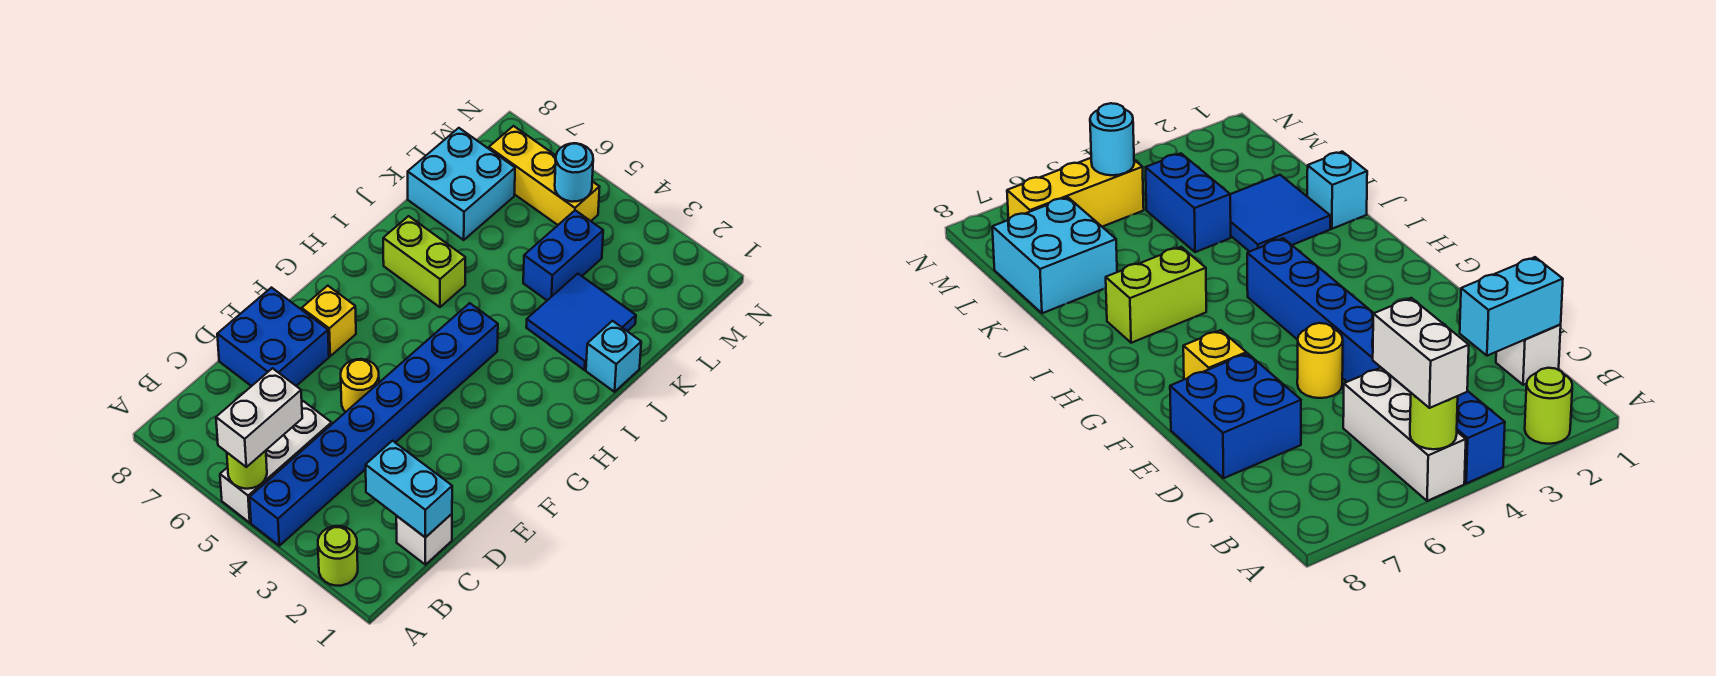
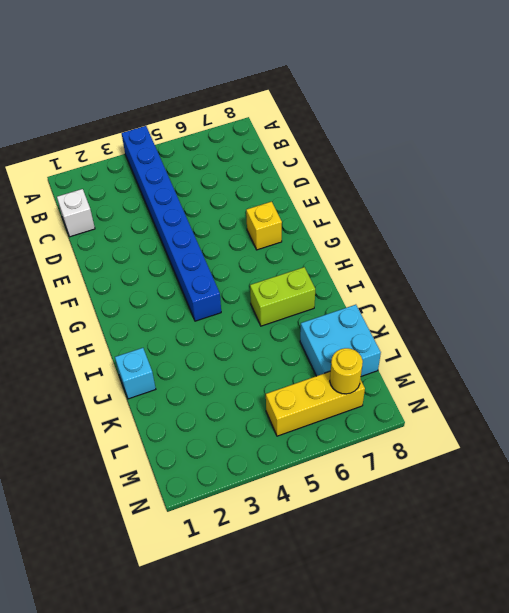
yellow 1x1 round brick [330,348,363,394] -> yellow 1x1 round brick moved to [341,359,379,412]
none -> lime 1x1 round brick [318,526,358,586]
none -> white 1x3 brick [220,401,332,523]
none -> blue 2x2 brick [217,288,329,386]

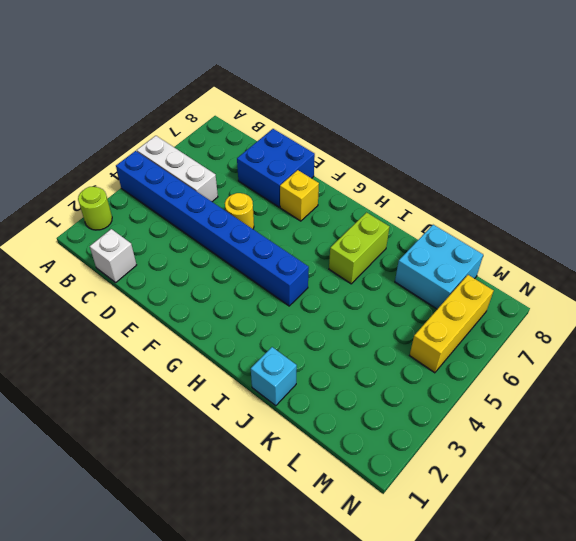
none -> blue 2x2 tile [526,274,636,370]
none -> blue 1x2 brick [523,210,603,300]
none -> lime 1x1 round brick [227,451,267,489]

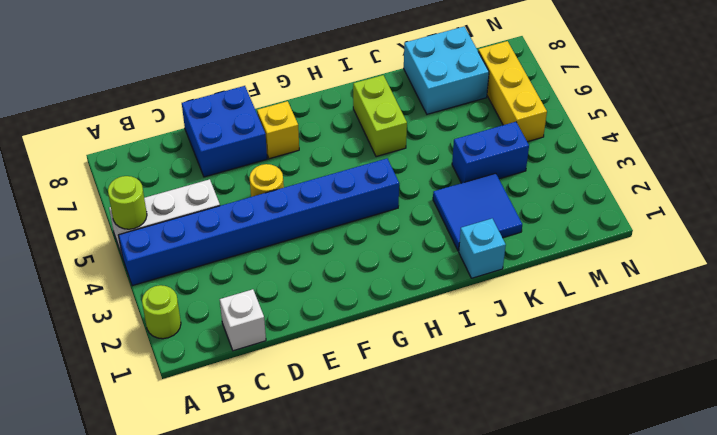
none -> cyan 1x2 brick [366,441,452,538]
none -> cyan 1x1 round brick [555,143,593,202]
none -> white 1x2 brick [216,368,302,467]

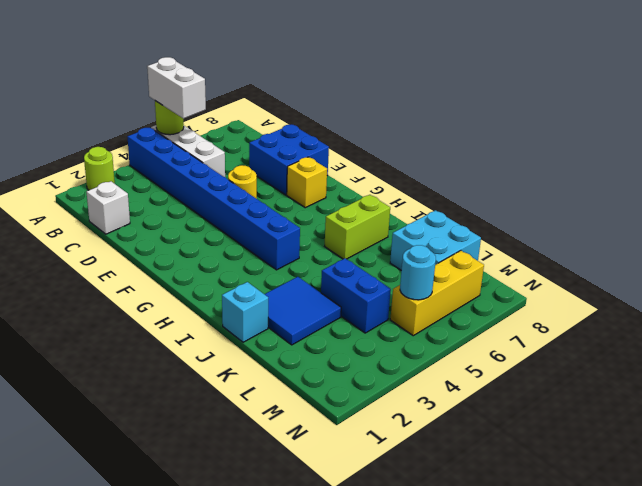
none -> cyan 1x2 brick [366,441,452,538]

